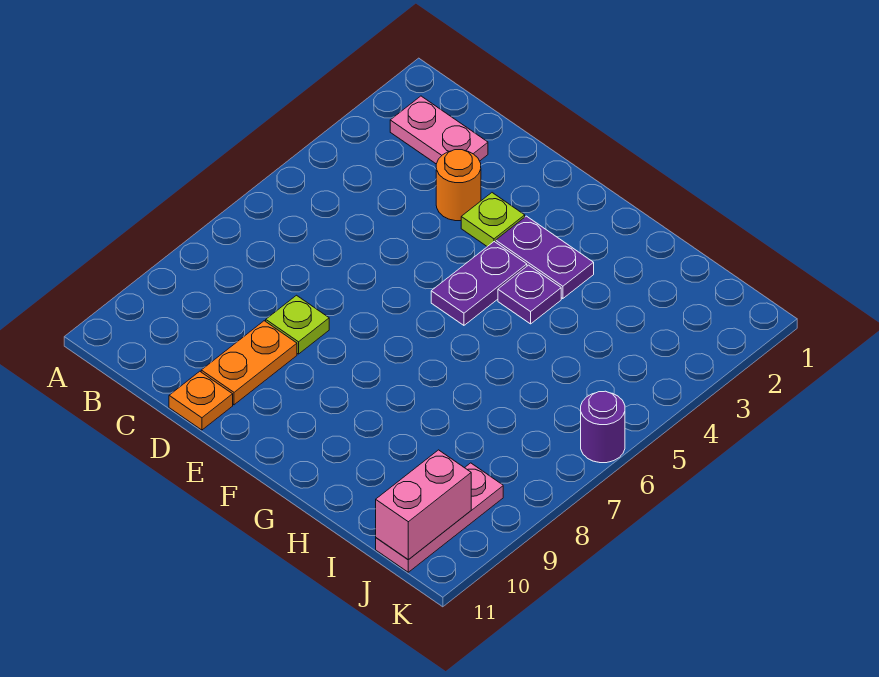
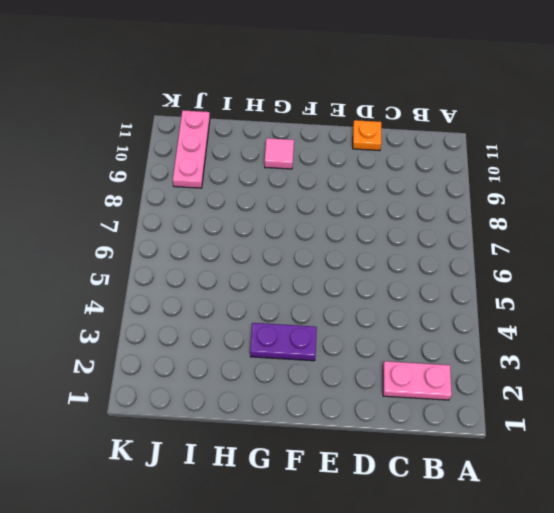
pink 1x1 tile [265,138,294,169] -> none
none -> orange 1x1 round brick [436,150,481,221]
none -> lime 1x1 plate [266,295,329,354]
none -> orange 1x2 plate [201,321,297,405]

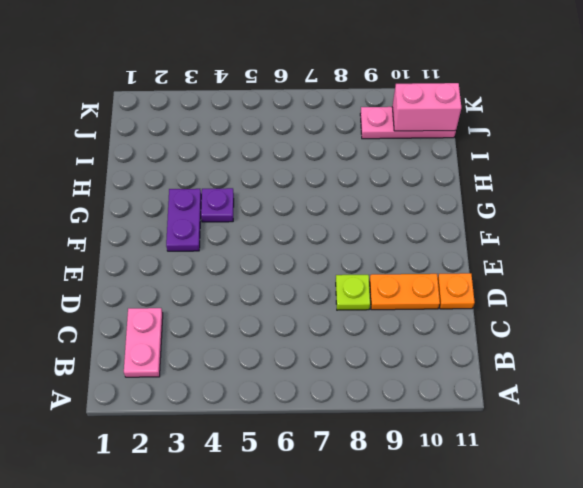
none -> orange 1x1 round brick [436,150,481,221]
none -> lime 1x1 plate [461,193,525,247]
none -> purple 1x2 plate [431,242,527,325]

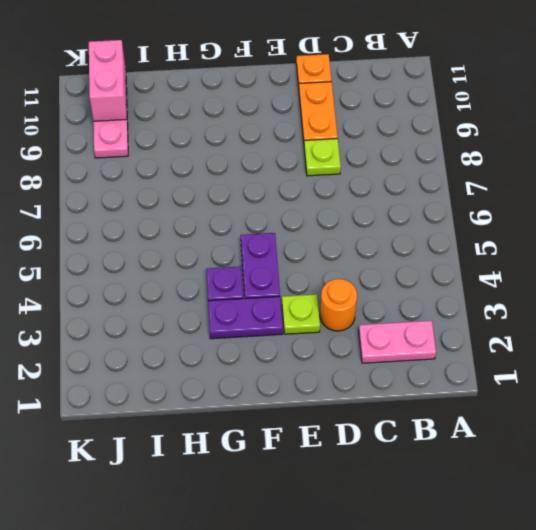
none -> purple 1x1 round brick [581,391,625,463]

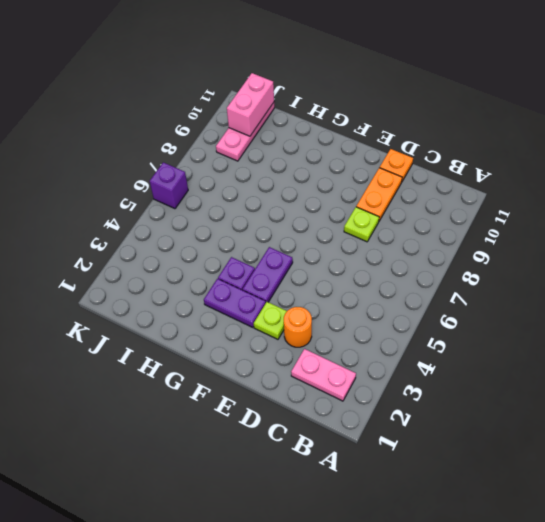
purple 1x1 brick [150,162,188,209] -> purple 1x1 round brick [581,391,625,463]

